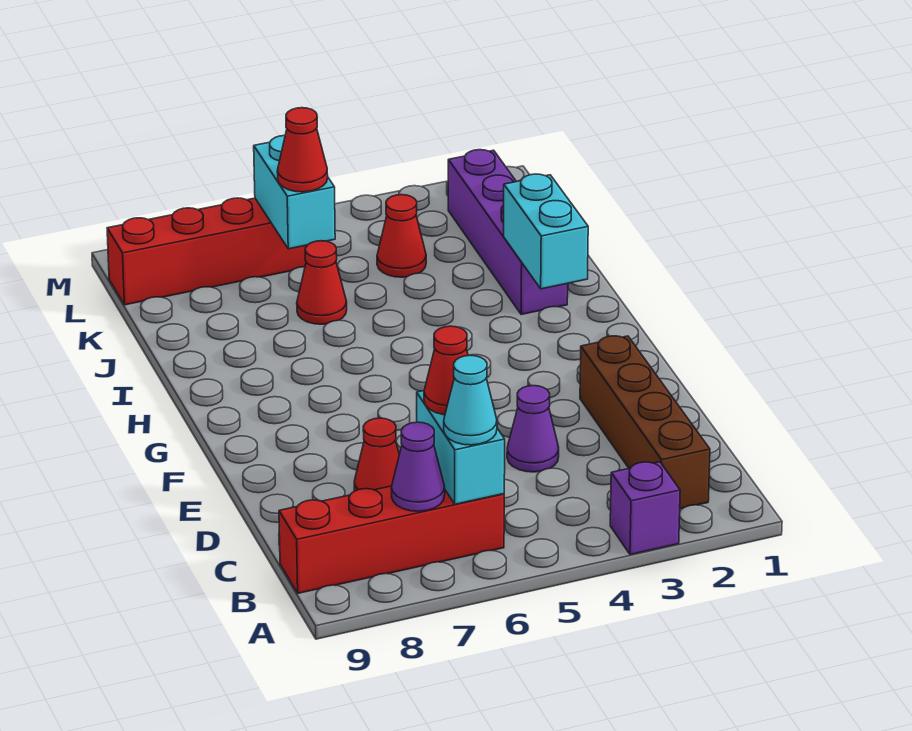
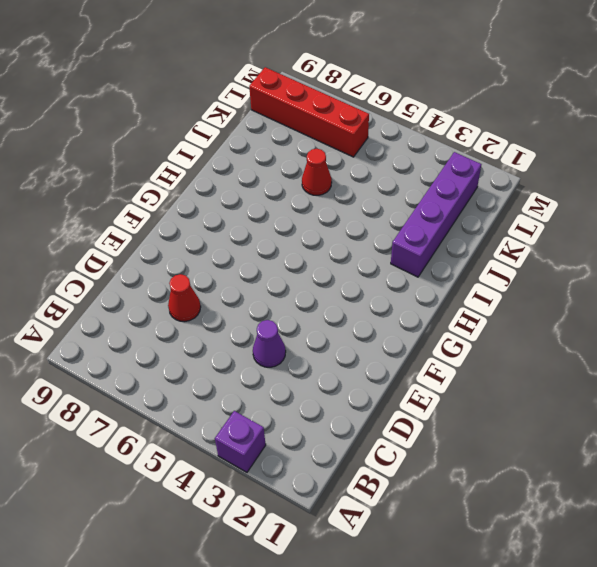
none -> brown 1x4 brick [580,336,710,509]
none -> red 1x4 brick [279,486,504,593]
none -> red 1x1 cone [377,195,426,277]

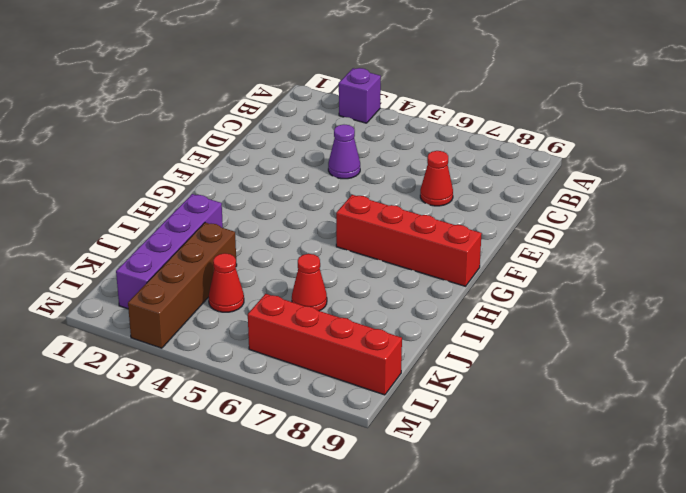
red 1x4 brick [336,195,482,286] -> red 1x4 brick moved to [279,486,504,593]
brown 1x4 brick [128,223,237,348] -> brown 1x4 brick moved to [580,336,710,509]
none -> cyan 1x2 brick [417,391,505,504]
none -> purple 1x1 cone [391,422,445,511]
none -> cyan 1x2 brick [504,174,588,289]

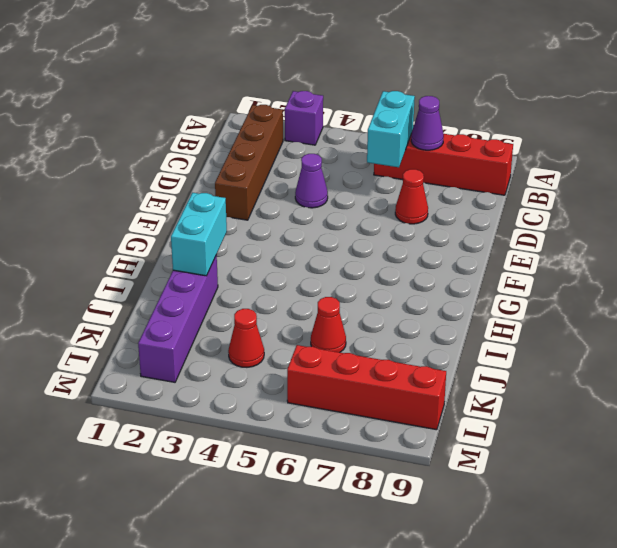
none -> cyan 1x2 brick [254,136,335,249]
none -> cyan 1x1 cone [444,355,497,445]
none -> red 1x1 cone [424,326,468,415]

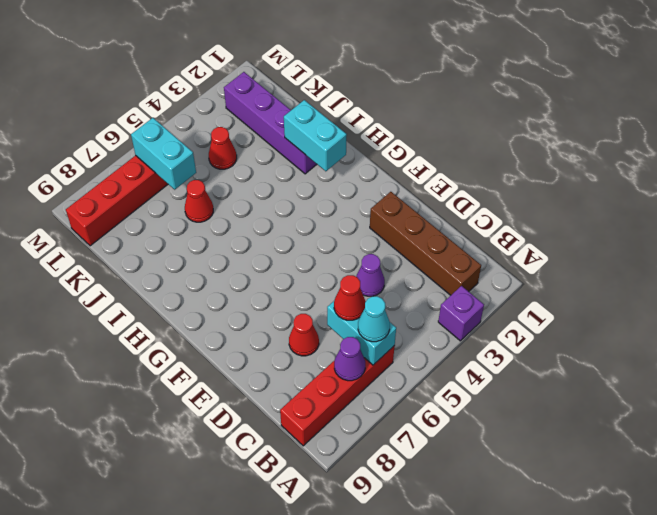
none -> red 1x1 cone [277,108,328,192]

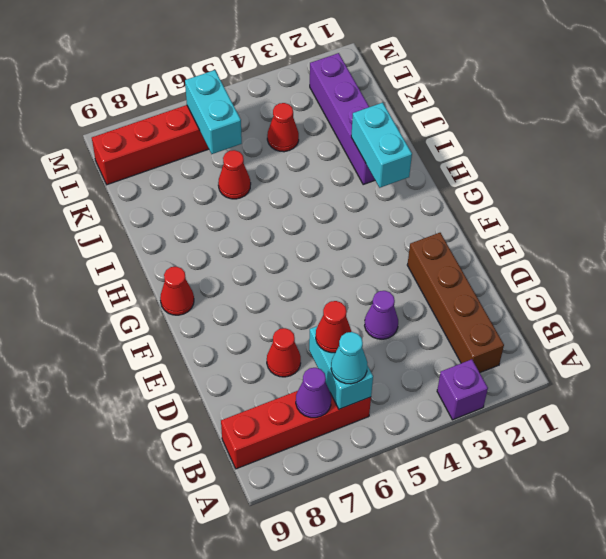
red 1x1 cone [160,267,194,315] -> red 1x1 cone moved to [277,108,328,192]

